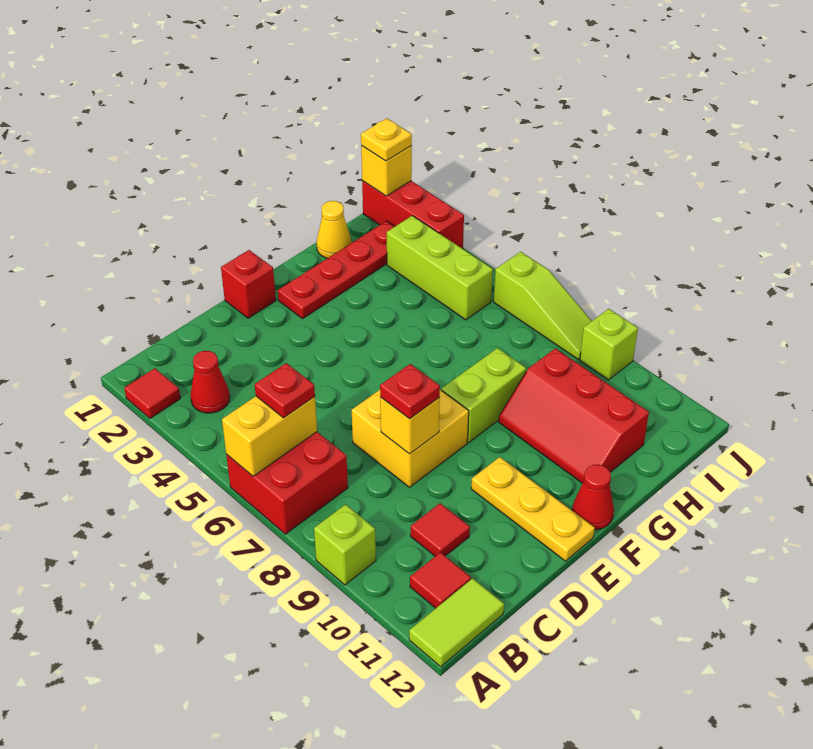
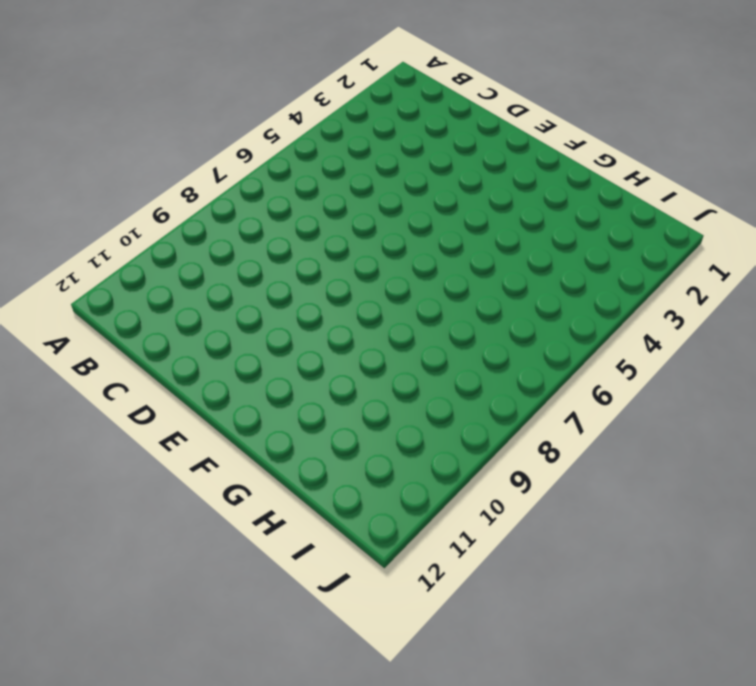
none -> red 1x1 tile [124,368,180,418]
none -> red 2x2 brick [226,432,348,534]
none -> lime 1x1 brick [314,504,376,585]

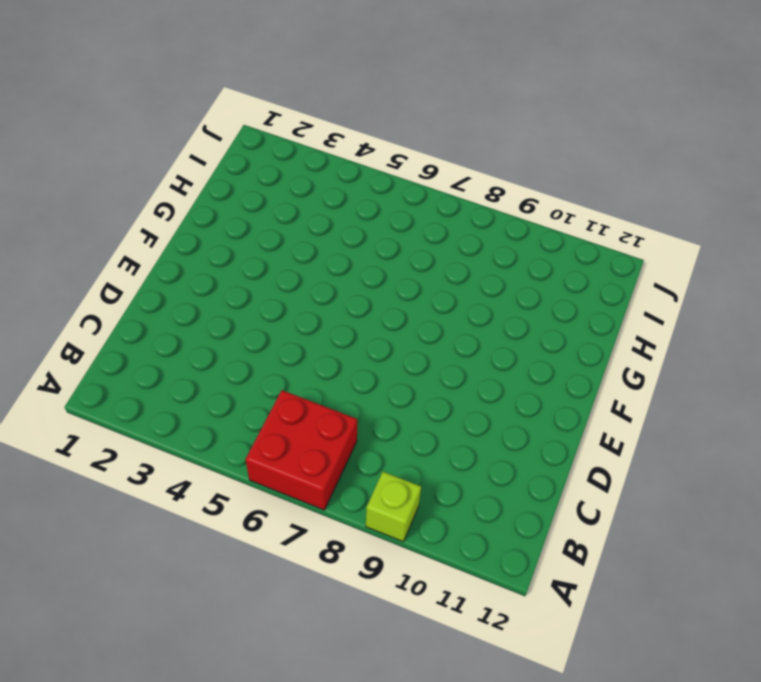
none -> red 1x1 tile [124,368,180,418]
none -> lime 1x2 tile [409,578,504,667]
none -> red 1x1 cone [190,351,230,413]

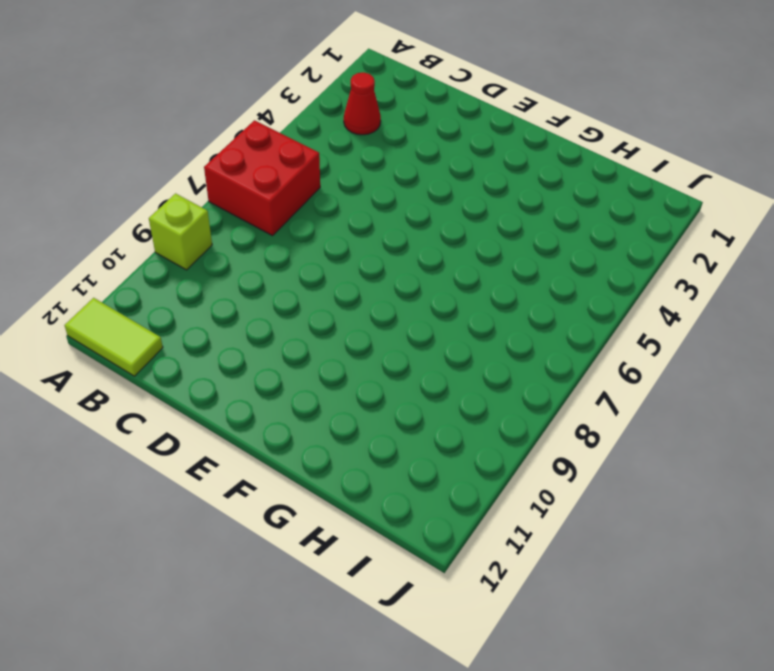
none -> red 1x1 tile [124,368,180,418]
none -> red 1x1 tile [410,552,471,608]
none -> red 1x1 tile [410,503,470,556]

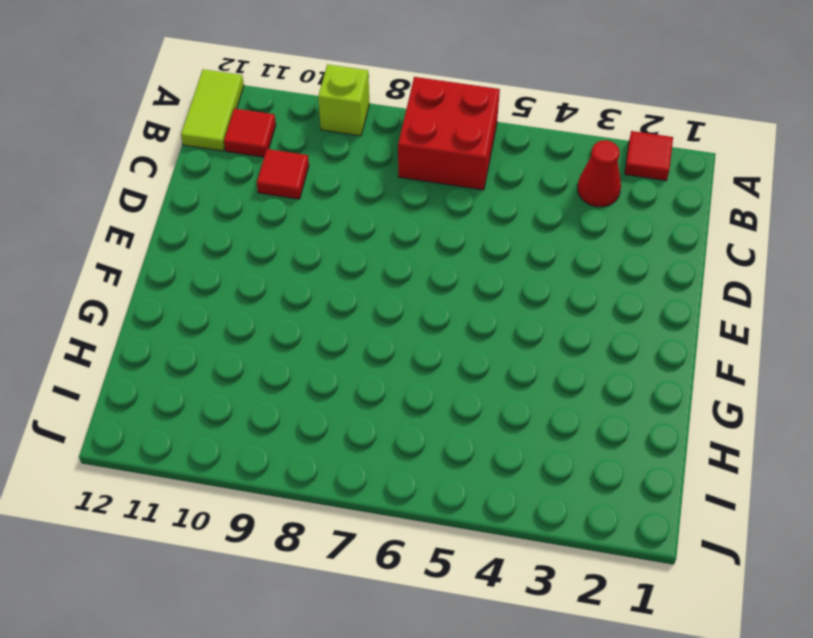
none -> yellow 2x2 brick [352,390,469,487]
none -> red 1x1 brick [221,250,276,318]
none -> yellow 1x3 plate [471,457,595,561]

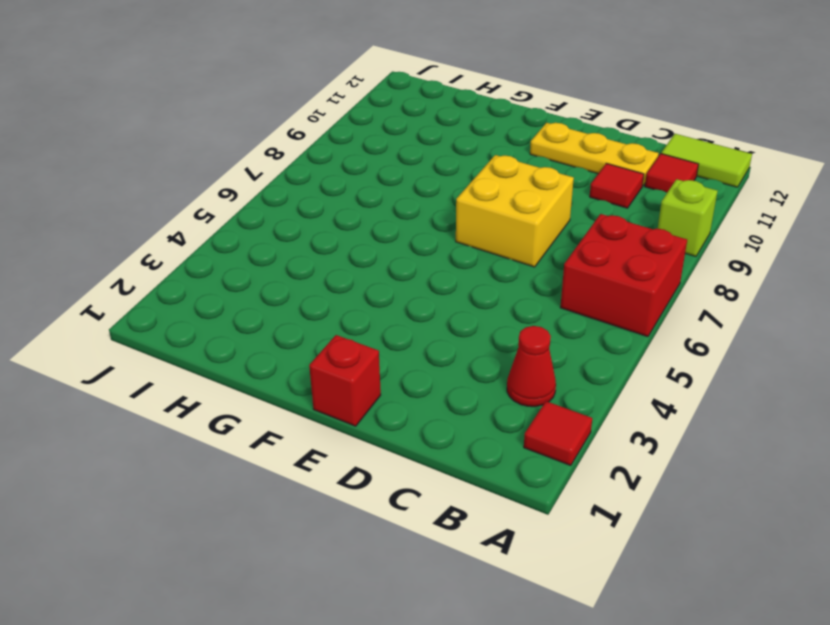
yellow 1x3 plate [530,123,659,186] -> yellow 1x3 plate turned to [471,457,595,561]
none -> red 1x4 plate [278,221,395,319]
none -> lime 1x2 brick [441,348,526,442]
none -> red 1x1 cone [572,465,614,530]

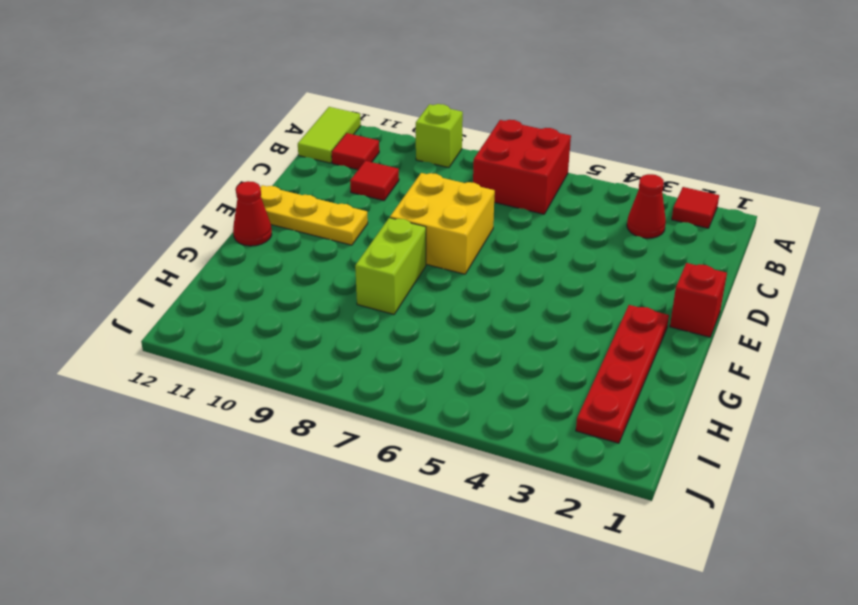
none -> red 2x3 slope [499,348,649,483]
none -> yellow 1x1 cone [317,201,352,258]
none -> lime 1x3 brick [387,216,493,320]

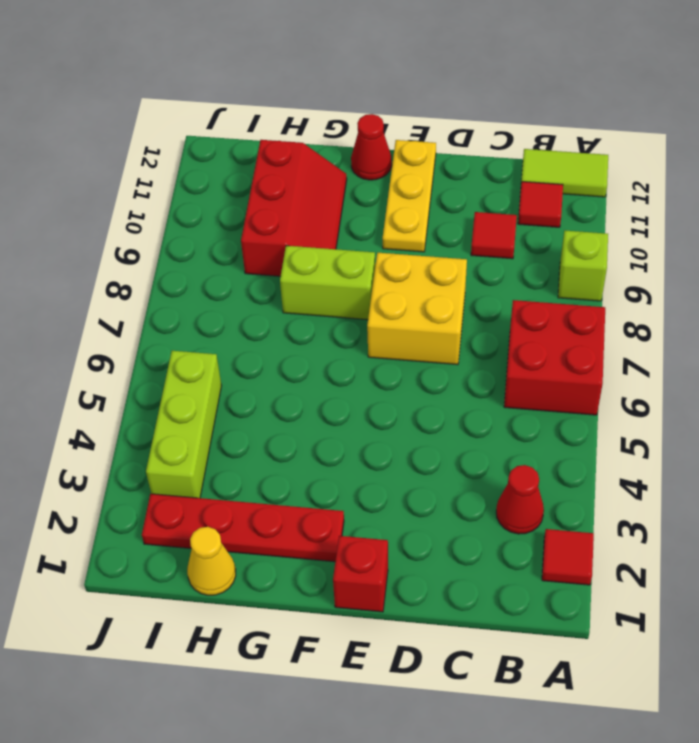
none -> red 1x3 brick [362,181,464,249]
none -> lime 1x3 slope [494,252,591,359]
none -> lime 1x1 brick [580,309,638,380]

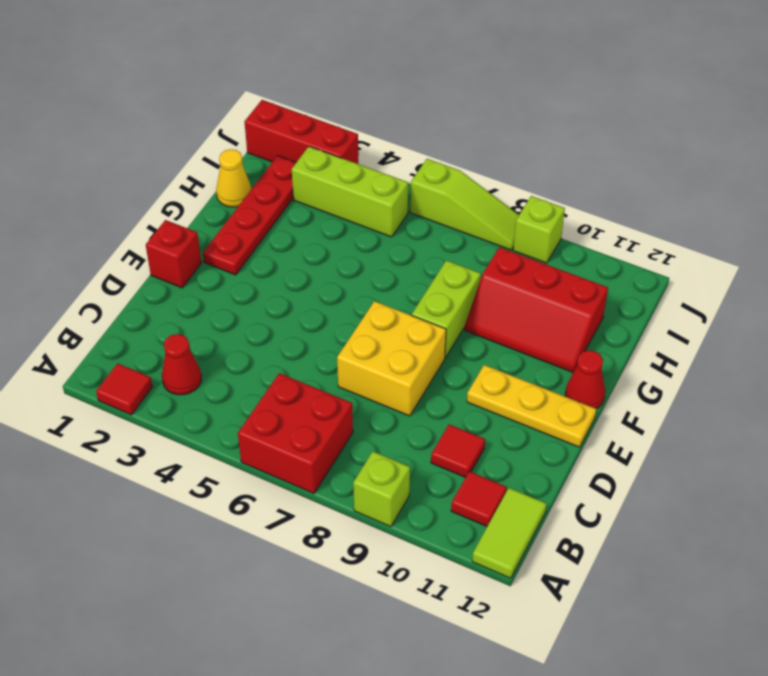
none -> yellow 1x2 brick [222,396,317,476]
none -> yellow 1x1 brick [380,397,440,454]
none -> yellow 1x1 brick [361,146,412,196]

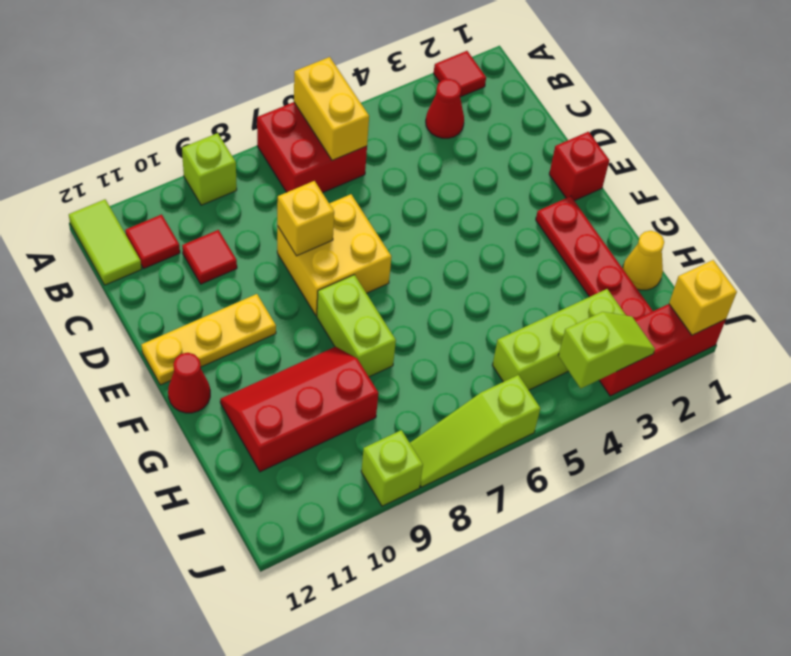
lime 1x2 slope [558,312,655,388] -> none
none -> red 1x1 plate [255,363,315,418]
none -> red 1x1 plate [380,364,440,419]
none -> yellow 1x1 plate [361,118,412,161]

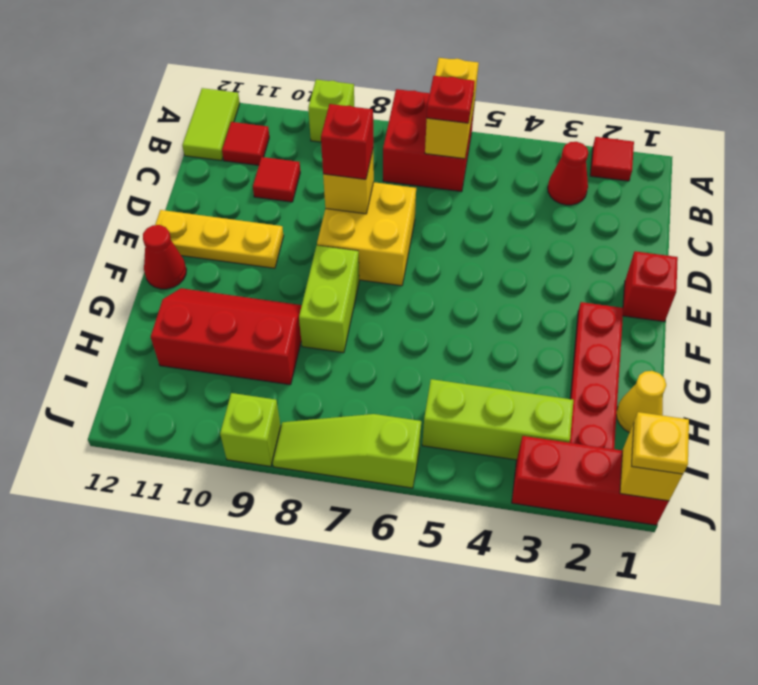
red 1x1 brick [321,104,373,179] -> red 1x1 plate [380,364,440,419]

